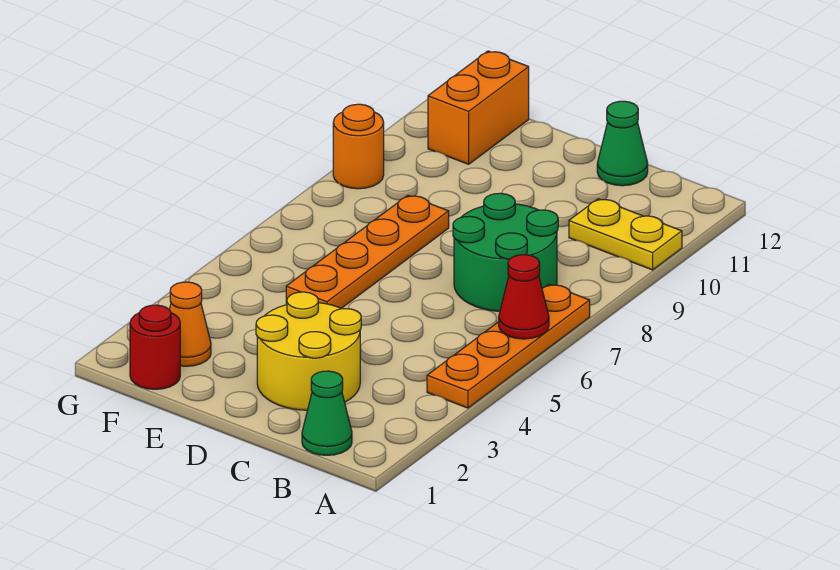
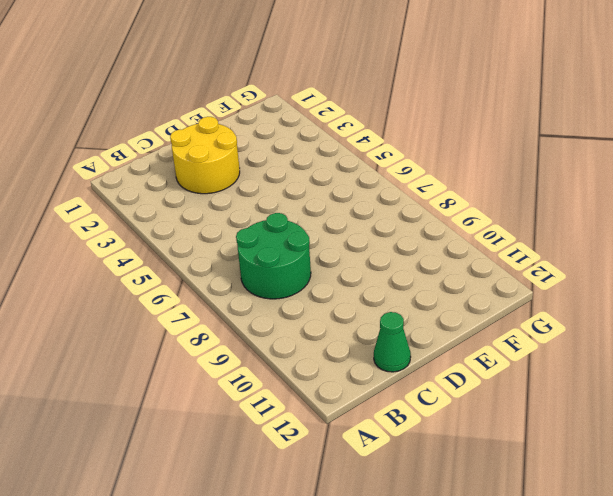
none -> orange 1x4 plate [427,284,590,408]
none -> yellow 1x2 plate [569,199,682,270]
none -> green 1x1 cone [302,371,352,455]

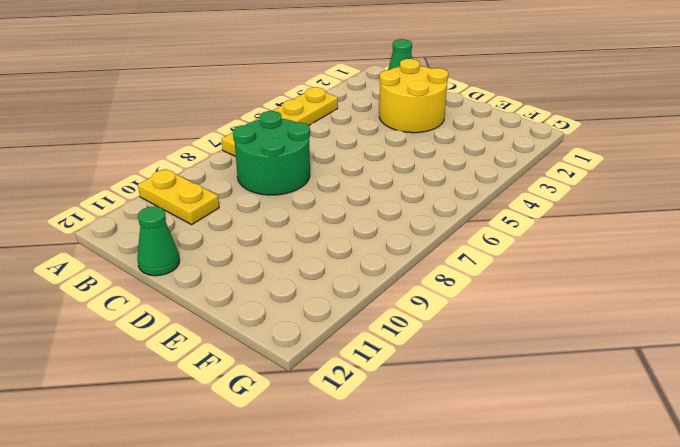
yellow 1x4 plate [222,87,338,156] -> orange 1x4 plate [427,284,590,408]
none -> orange 1x4 plate [286,195,449,308]
none -> red 1x1 round brick [130,305,180,389]
none -> orange 1x1 cone [169,282,211,366]

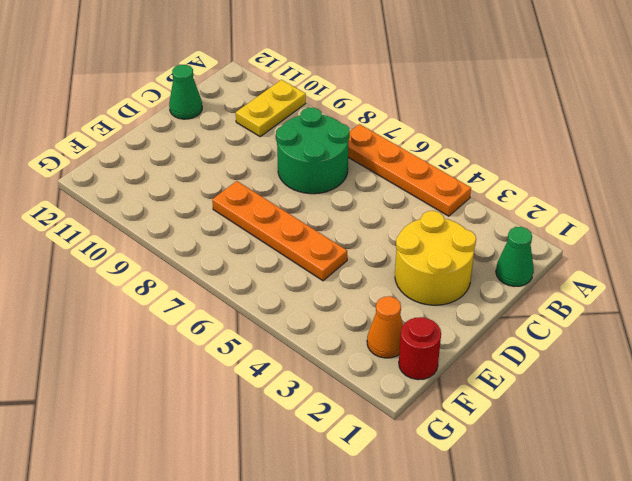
none -> orange 1x2 brick [428,51,529,164]
none -> orange 1x1 round brick [333,104,384,189]
none -> red 1x1 cone [499,255,549,339]

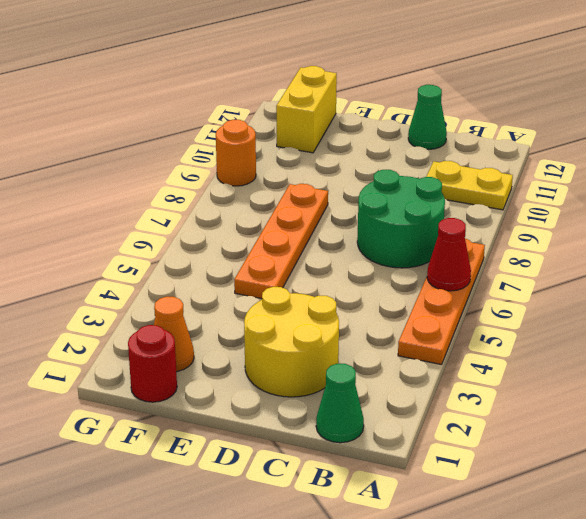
yellow 1x2 brick [276,66,337,153] -> orange 1x2 brick [428,51,529,164]

